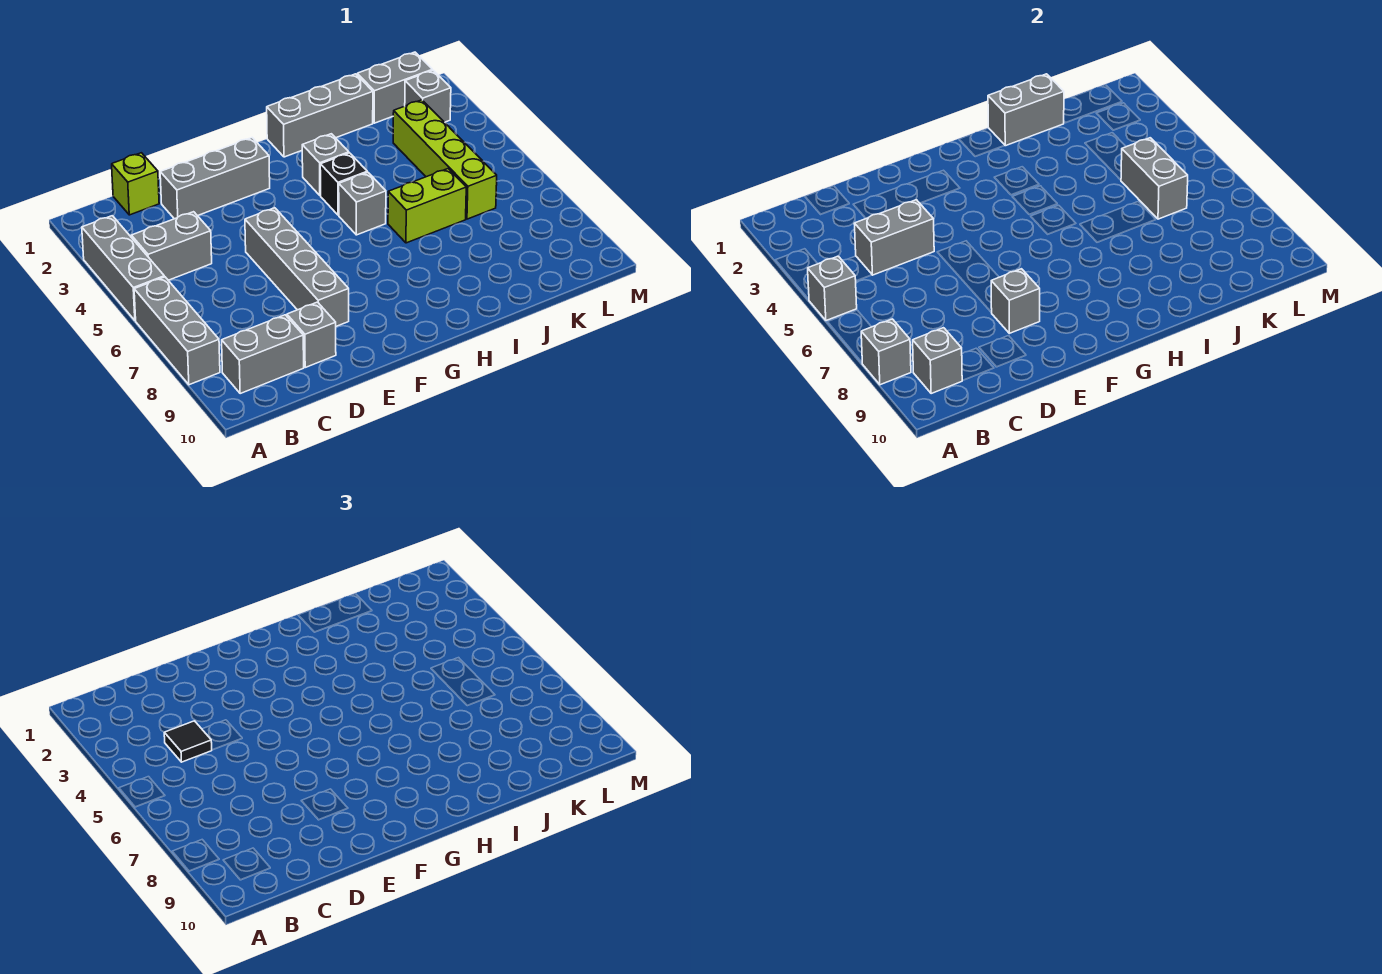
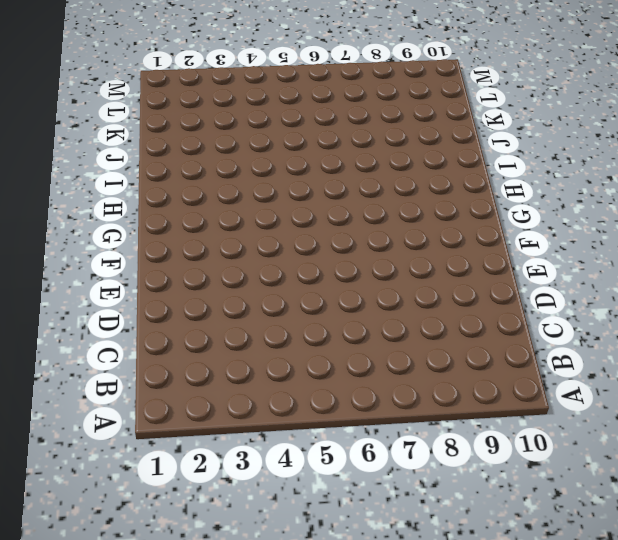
none -> grey 1x3 brick [82,216,164,321]
none -> grey 1x3 brick [134,277,220,385]
none -> grey 1x2 brick [131,212,212,280]

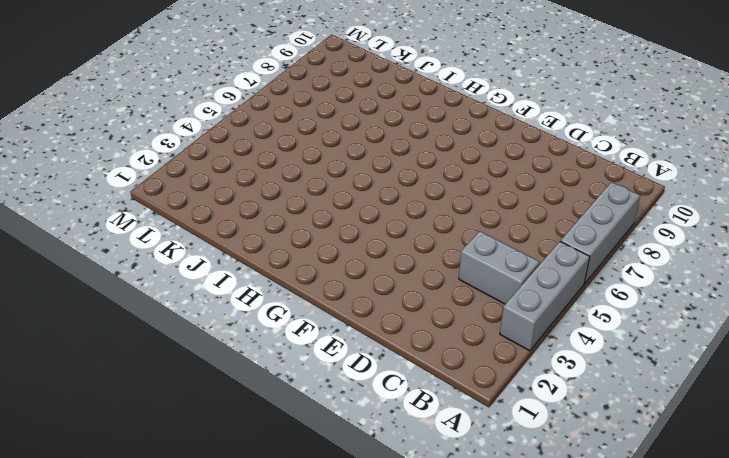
none -> grey 1x2 brick [222,315,304,393]
none -> lime 1x1 brick [112,153,159,215]
none -> grey 1x3 brick [160,138,270,219]

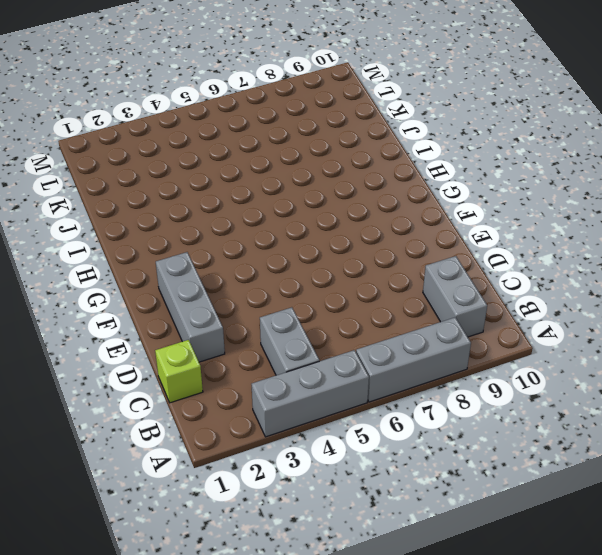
none -> grey 1x1 brick [287,302,336,367]
none -> grey 1x4 brick [245,208,349,326]
none -> grey 1x3 brick [267,74,373,157]

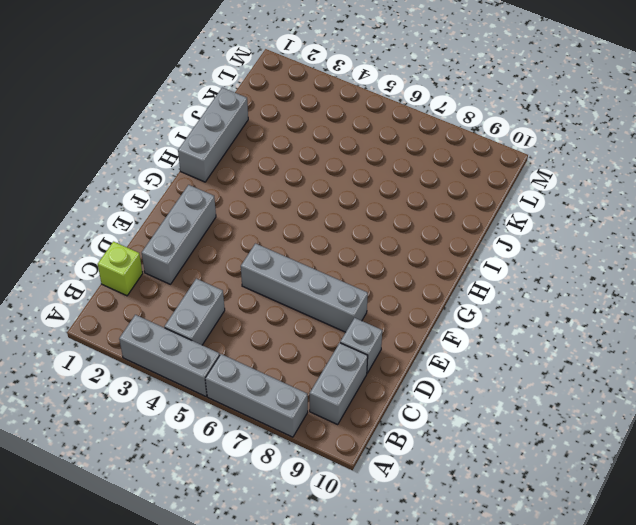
none -> grey 1x1 brick [302,134,349,195]
none -> black 1x1 brick [320,153,367,215]
none -> grey 1x1 brick [339,172,386,235]

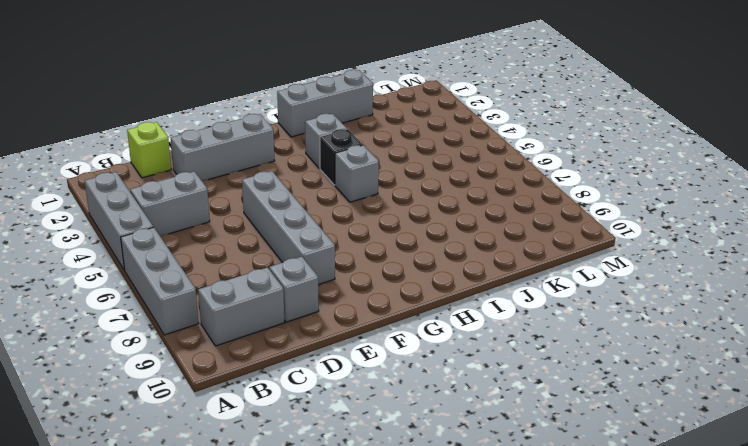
none -> lime 1x2 brick [388,169,466,243]
none -> grey 1x2 brick [357,52,432,123]
none -> lime 1x4 brick [393,100,497,219]

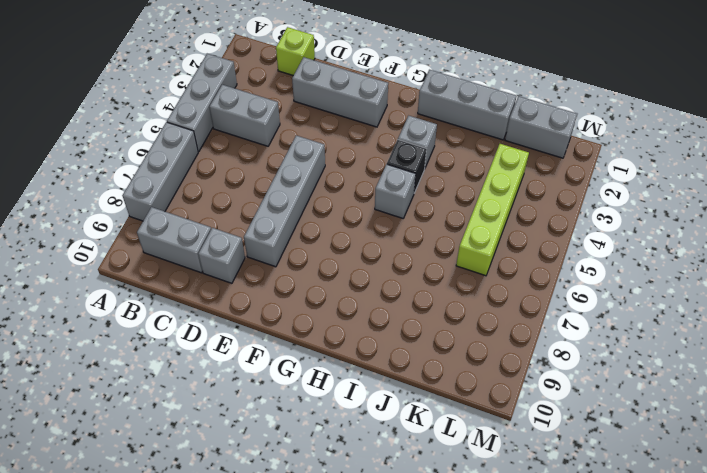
none -> lime 1x2 brick [388,169,466,243]
none -> grey 1x1 brick [405,70,451,122]
none -> grey 1x1 brick [808,256,857,321]

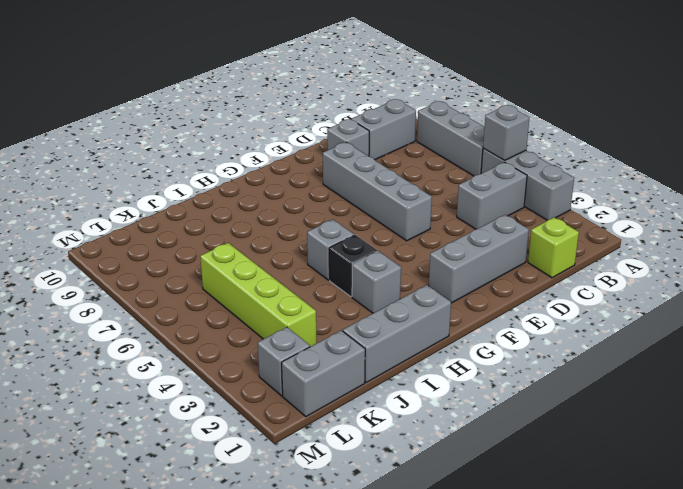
none -> lime 1x2 brick [388,169,466,243]
none -> grey 1x1 brick [861,319,911,385]
none -> grey 1x1 brick [913,328,963,393]

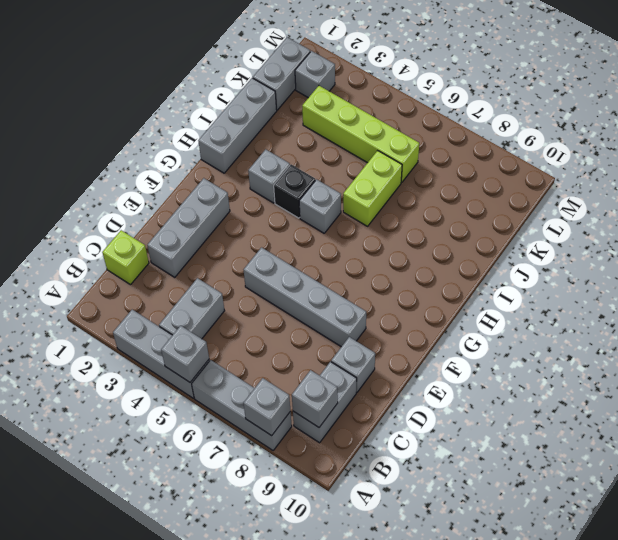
none -> grey 1x2 brick [854,200,934,275]
none -> grey 1x1 brick [991,269,1040,333]
none -> grey 1x2 brick [988,74,1064,146]

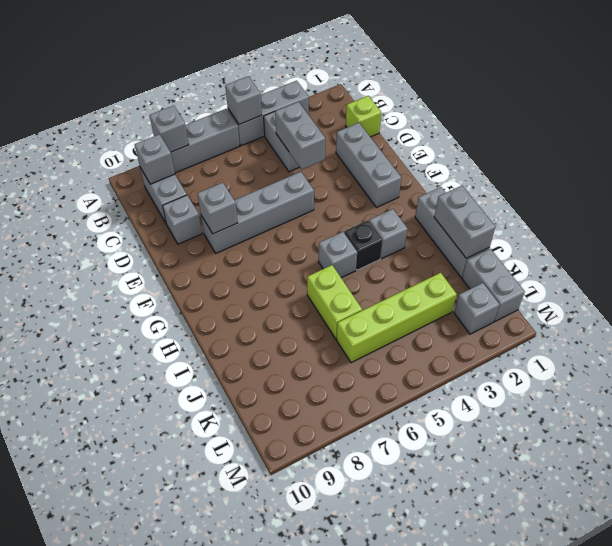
none -> grey 1x2 brick [1121,138,1188,219]
none -> black 1x1 tile [164,721,212,762]

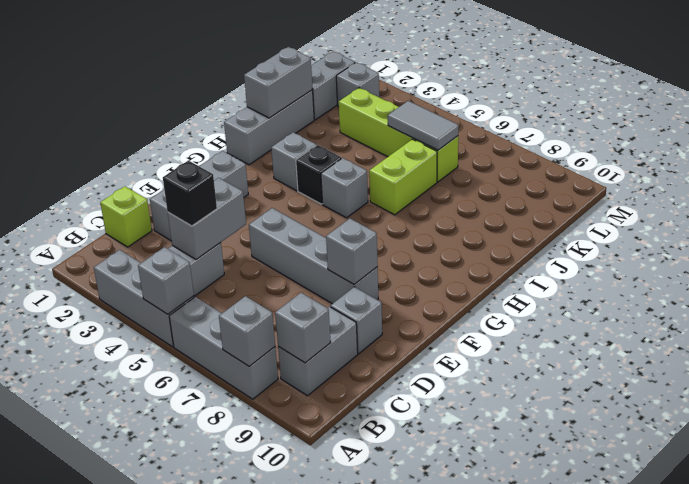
black 1x1 brick [163,161,217,226] -> black 1x1 tile [164,721,212,762]
grey 1x2 tile [388,101,459,150] -> grey 1x2 brick [1121,138,1188,219]

